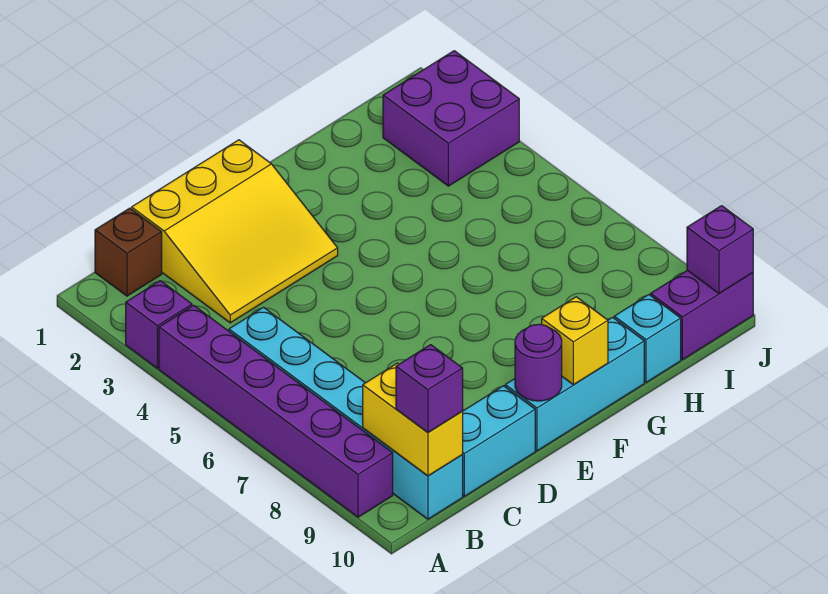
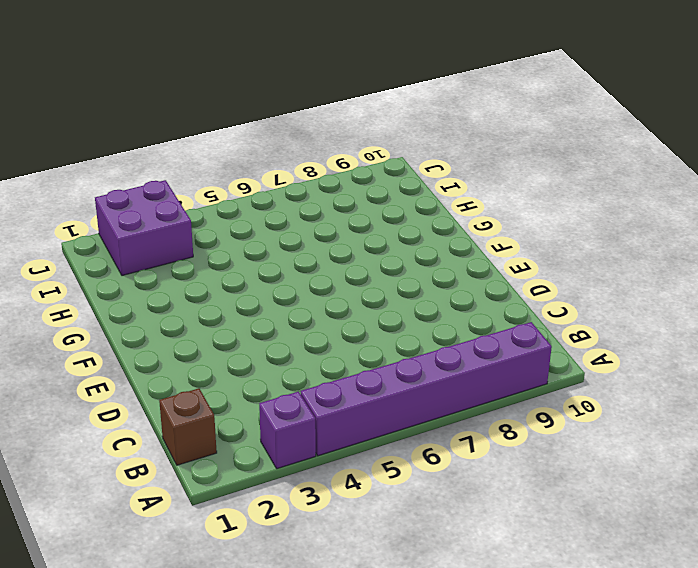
none -> cyan 1x6 brick [229,307,463,519]
none -> yellow 3x3 slope [132,140,338,323]
none -> cyan 1x2 brick [462,386,535,496]

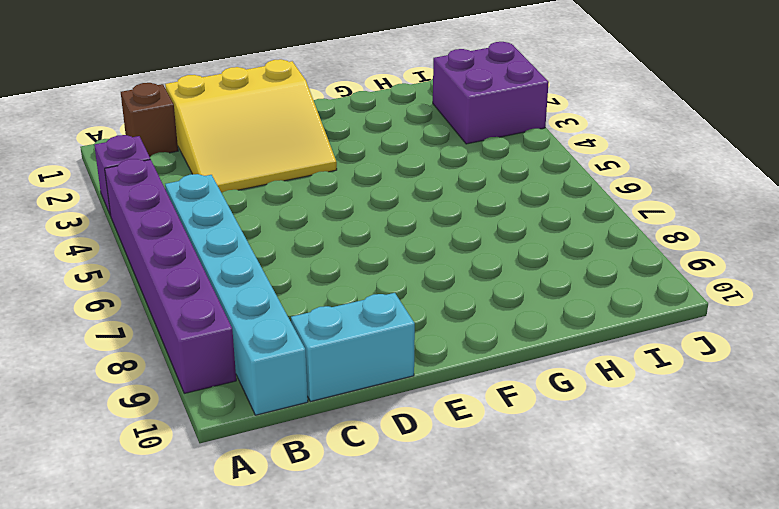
none -> cyan 1x3 brick [505,317,644,451]
none -> cyan 1x1 brick [614,295,681,382]
none -> purple 1x2 brick [650,270,753,360]

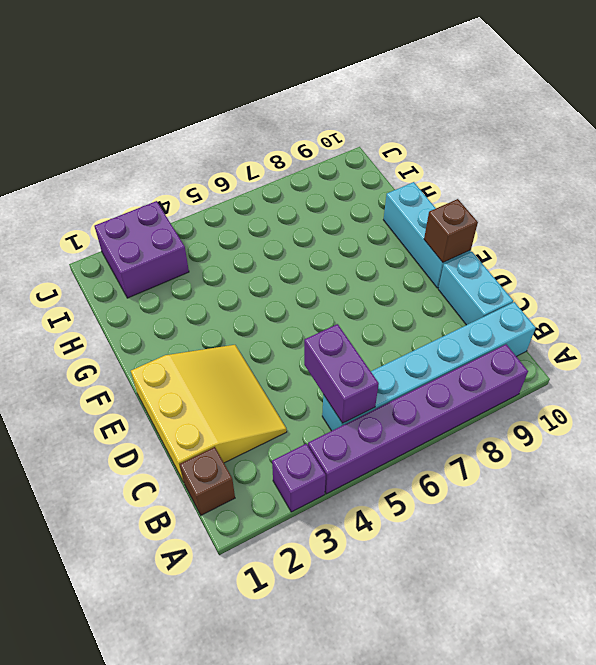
purple 1x2 brick [304,324,379,423] -> purple 1x2 brick moved to [650,270,753,360]
brown 1x1 brick [424,199,478,262] -> purple 1x1 round brick [515,324,562,401]
none -> cyan 1x1 brick [614,295,681,382]
none -> yellow 1x2 brick [363,363,463,476]
none -> yellow 1x1 brick [542,297,608,385]

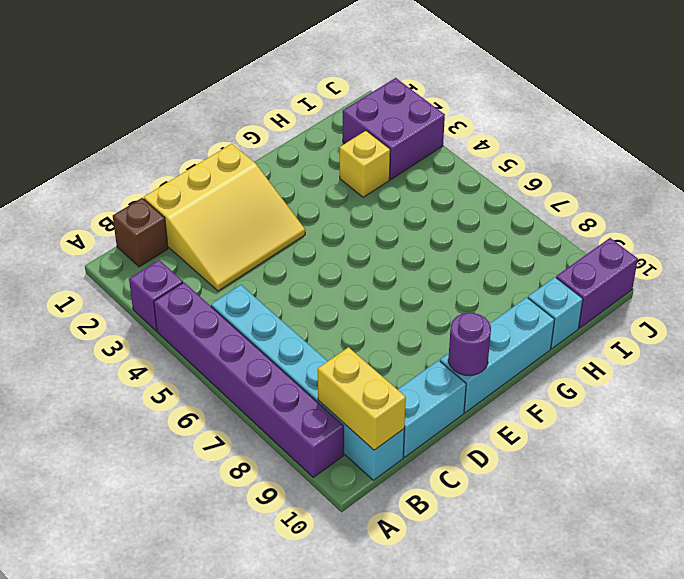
yellow 1x1 brick [340,131,390,197] -> yellow 1x1 brick moved to [542,297,608,385]
none -> purple 1x1 brick [687,206,753,293]
none -> purple 1x1 brick [396,345,463,432]

